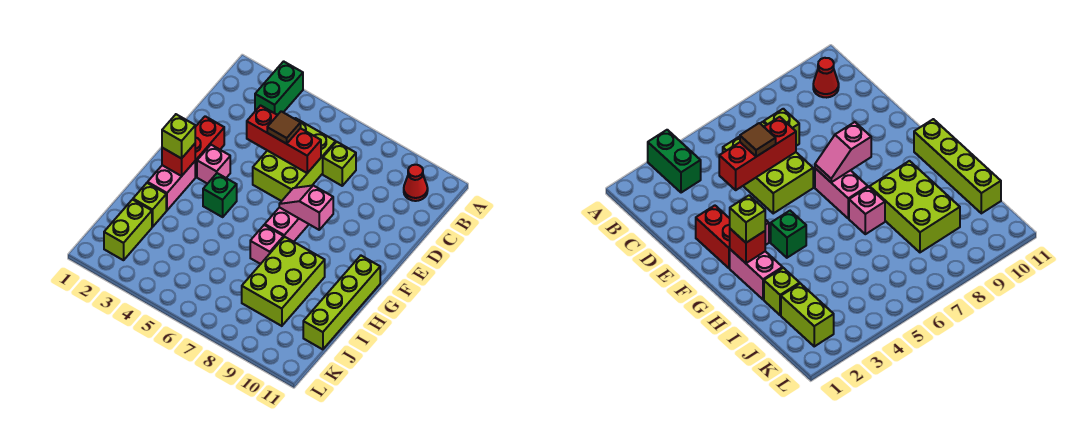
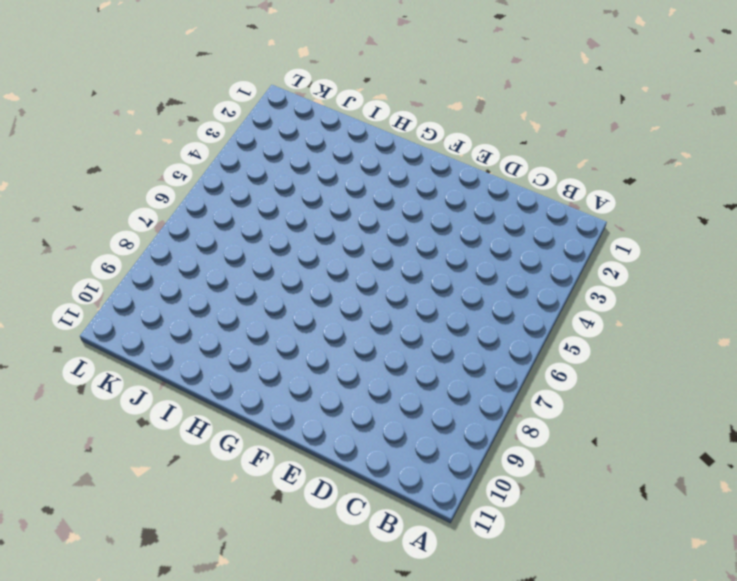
none -> green 1x2 brick [255,61,303,115]
none -> red 1x1 cone [404,165,428,201]
none -> lime 2x3 brick [253,118,336,201]

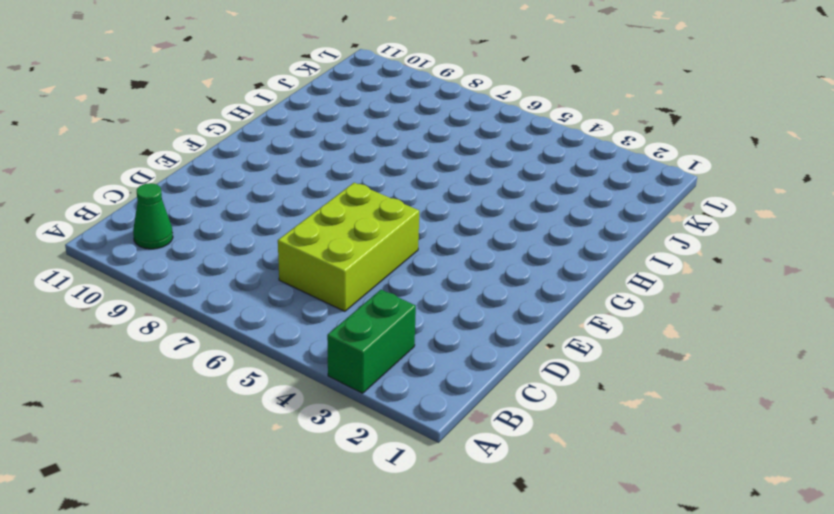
green 1x1 cone [133,183,173,249] -> red 1x1 cone [404,165,428,201]
none -> lime 1x1 brick [323,142,356,186]
none -> red 1x2 brick [195,116,224,177]
none -> pink 1x1 brick [197,145,230,184]

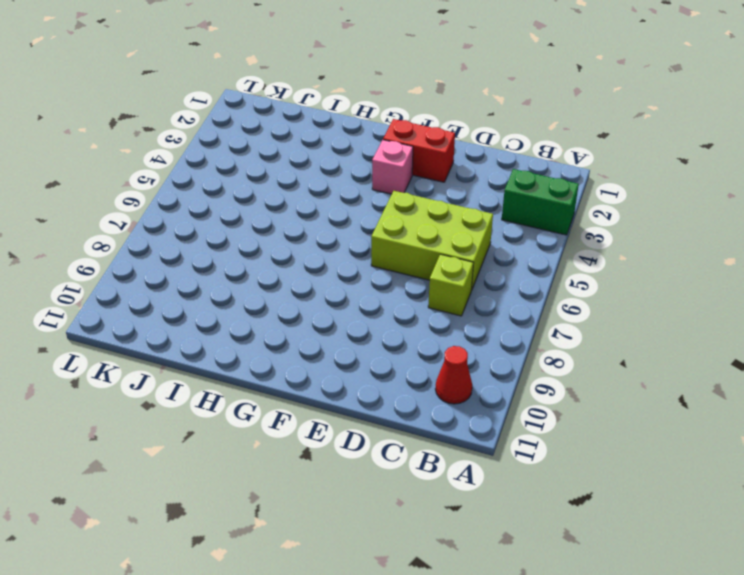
none -> pink 1x2 brick [265,207,309,242]
none -> pink 1x2 brick [148,162,195,210]
none -> green 1x1 brick [203,173,237,217]

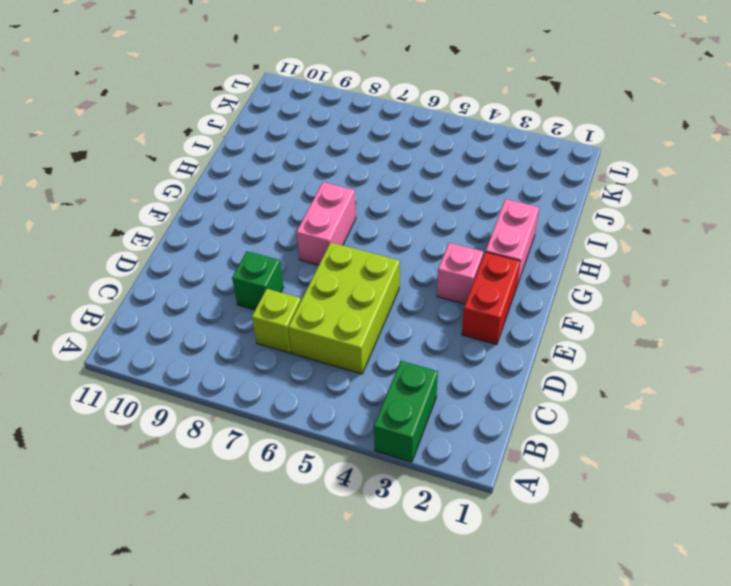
green 1x1 brick [232,251,283,310] -> green 1x1 brick moved to [203,173,237,217]
none -> red 1x1 cone [404,165,428,201]
none -> lime 1x4 brick [303,256,380,349]
none -> pink 1x1 brick [250,225,284,264]

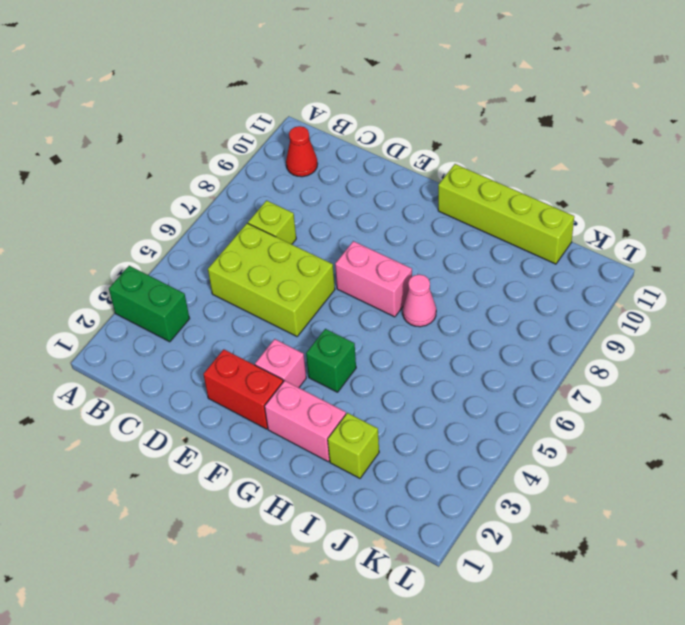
pink 1x1 cone [403,274,436,327] -> pink 1x1 brick [250,225,284,264]
none -> lime 2x3 brick [242,237,325,326]
none -> lime 1x2 brick [104,200,152,260]
none -> red 1x3 brick [247,106,321,173]

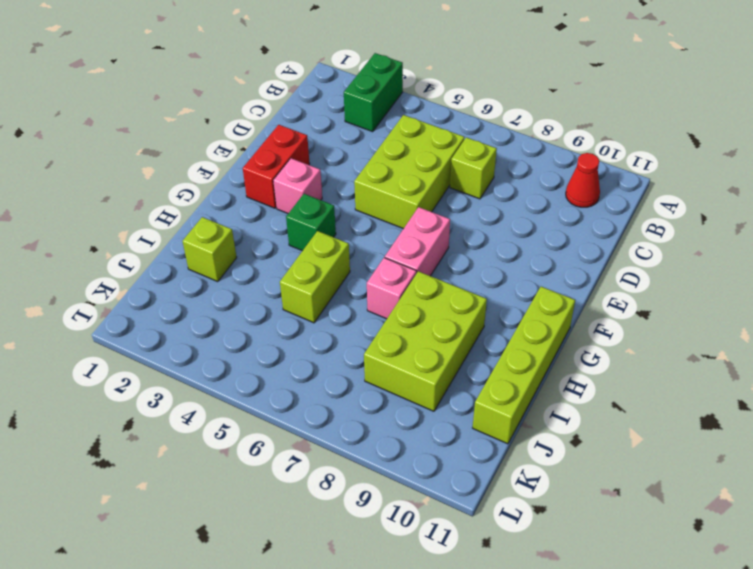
lime 1x2 brick [280,231,350,323] -> lime 1x2 brick moved to [104,200,152,260]
none -> pink 1x2 brick [148,162,195,210]
none -> red 1x3 brick [247,106,321,173]
none -> pink 1x2 slope [279,185,333,230]

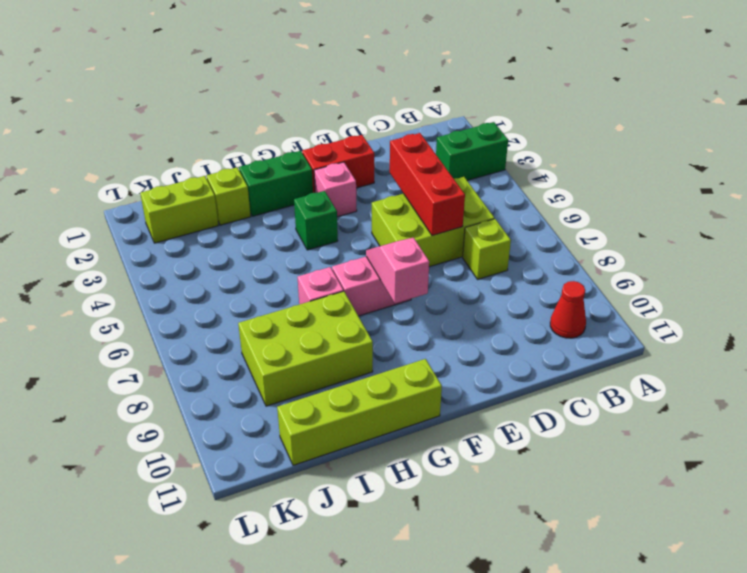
green 1x2 brick [239,151,313,216] -> pink 1x2 brick [148,162,195,210]
none -> red 1x1 brick [162,144,195,176]
none -> brown 1x1 tile [267,111,301,144]
none -> lime 1x1 brick [162,114,195,159]

